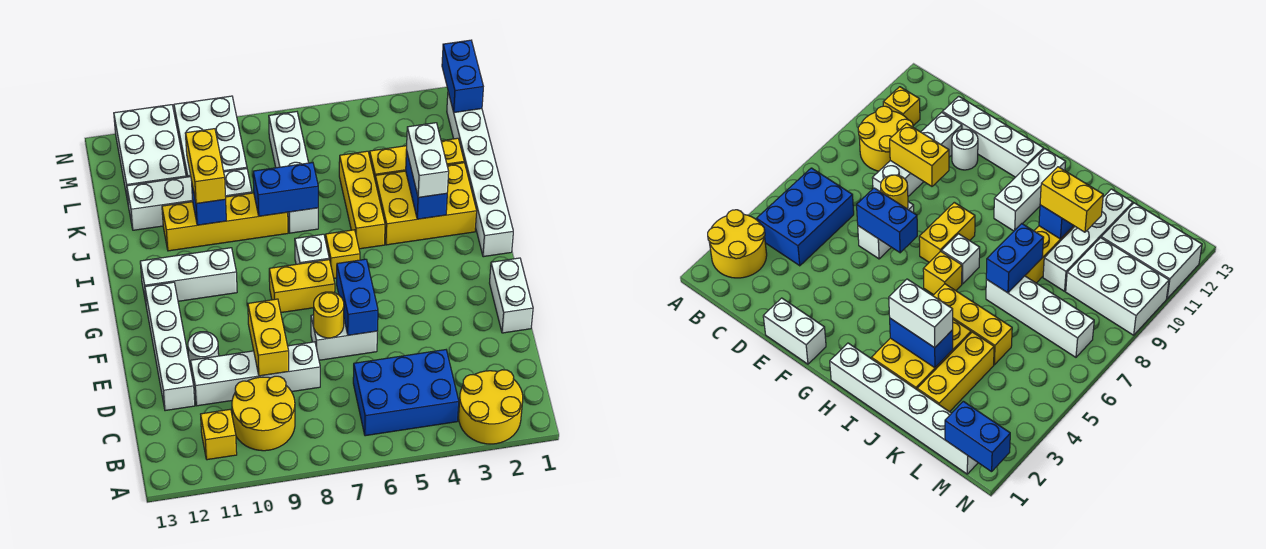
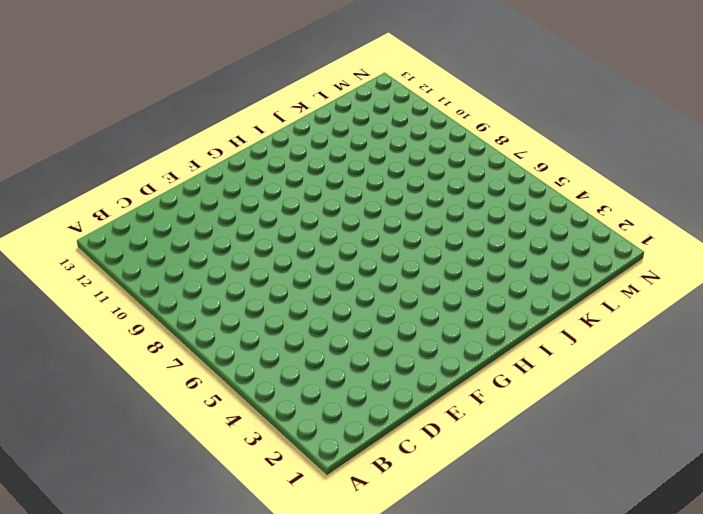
none -> yellow 2x2 round brick [459,370,523,444]
none -> blue 2x3 brick [353,350,459,436]
none -> yellow 2x2 round brick [232,376,295,451]
none -> yellow 1x1 brick [201,409,237,460]

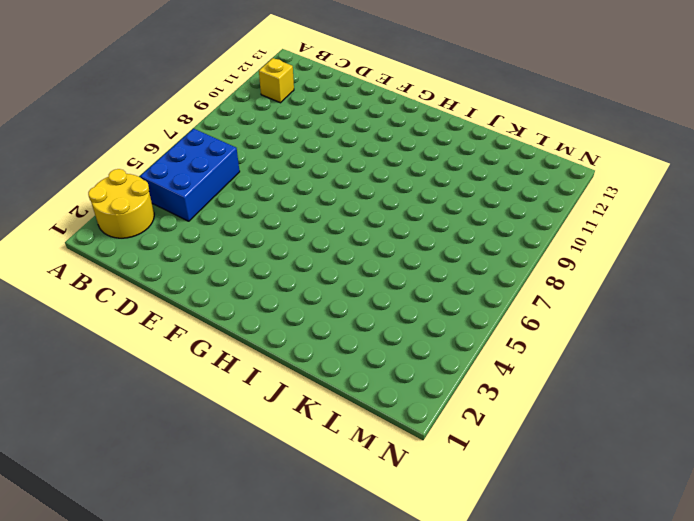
none -> yellow 2x2 round brick [232,376,295,451]
none -> white 1x4 brick [191,342,320,406]
none -> white 1x4 brick [145,282,195,411]
none -> white 1x2 brick [490,258,533,333]

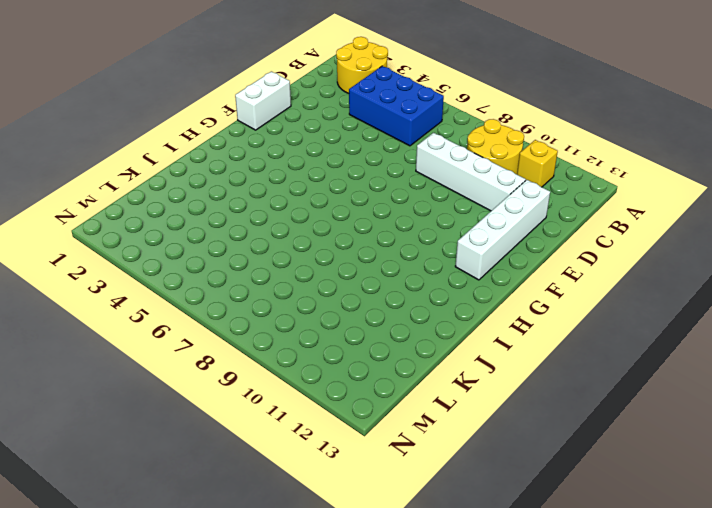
none -> white 1x2 brick [311,315,377,360]
none -> white 1x1 round brick [188,332,219,368]
none -> yellow 1x2 brick [269,260,335,313]
none -> white 1x6 brick [447,92,513,257]

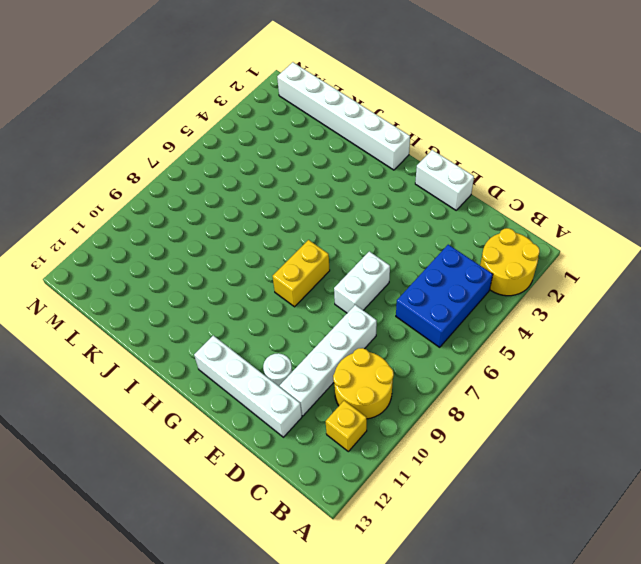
none -> yellow 1x1 brick [326,230,360,278]
none -> white 1x1 brick [295,234,329,264]
none -> white 1x3 brick [140,248,237,302]
none -> yellow 2x3 brick [375,163,477,245]

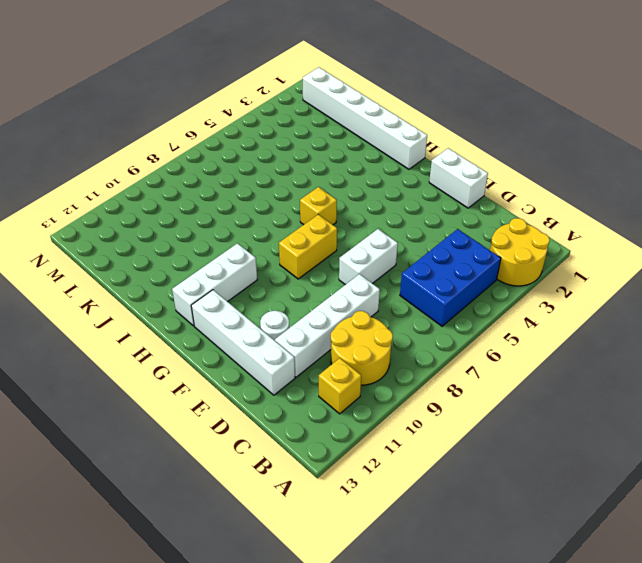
none -> white 1x1 brick [295,234,329,264]
none -> yellow 2x3 brick [375,163,477,245]
none -> yellow 1x3 brick [339,151,385,249]
none -> white 1x4 brick [269,112,318,233]

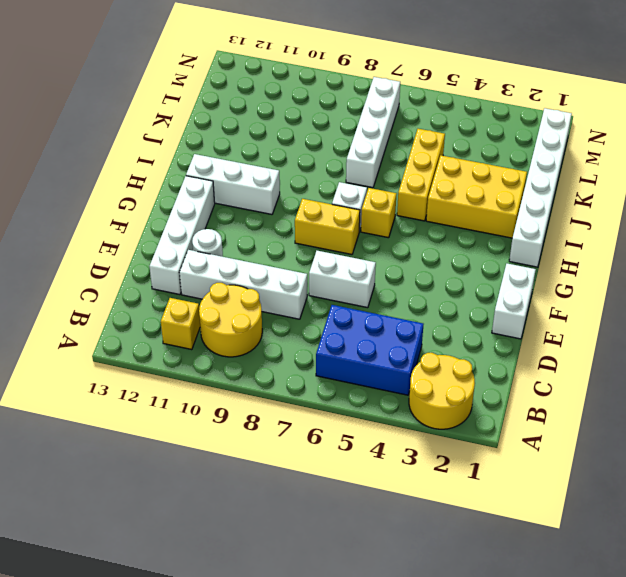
none -> yellow 1x4 brick [162,193,288,251]
none -> yellow 1x3 brick [370,138,464,178]
none -> white 1x4 brick [127,169,252,230]
none -> white 2x3 brick [174,96,247,177]

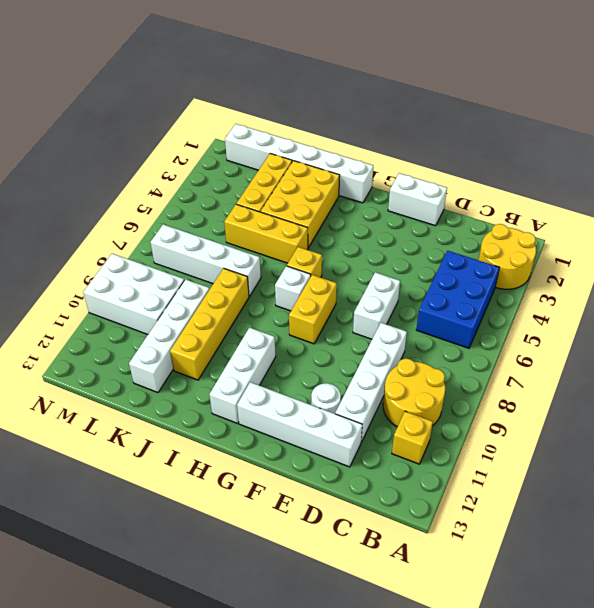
none -> white 2x3 brick [114,105,186,201]
none -> yellow 1x2 brick [248,299,289,376]
none -> blue 1x2 brick [337,259,378,335]
none -> yellow 1x1 round brick [314,292,344,338]

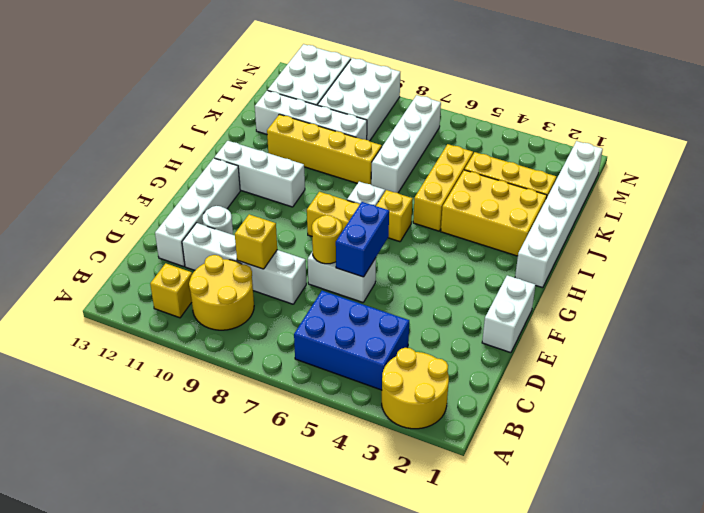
yellow 1x1 brick [235,214,277,269] -> yellow 1x2 brick [248,299,289,376]
none -> blue 1x2 brick [406,149,447,219]
none -> blue 1x2 brick [253,163,318,216]
none -> blue 1x1 brick [192,185,226,225]
none -> blue 1x2 brick [442,40,483,112]

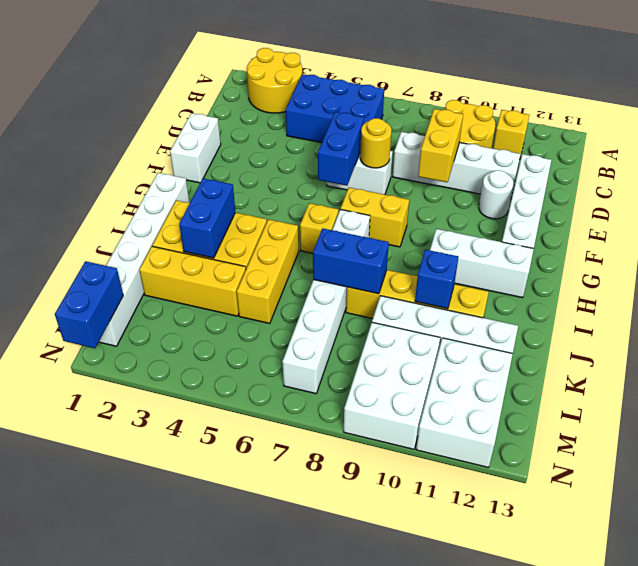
none -> white 1x2 brick [407,123,449,198]
none -> yellow 1x2 brick [186,129,226,204]

